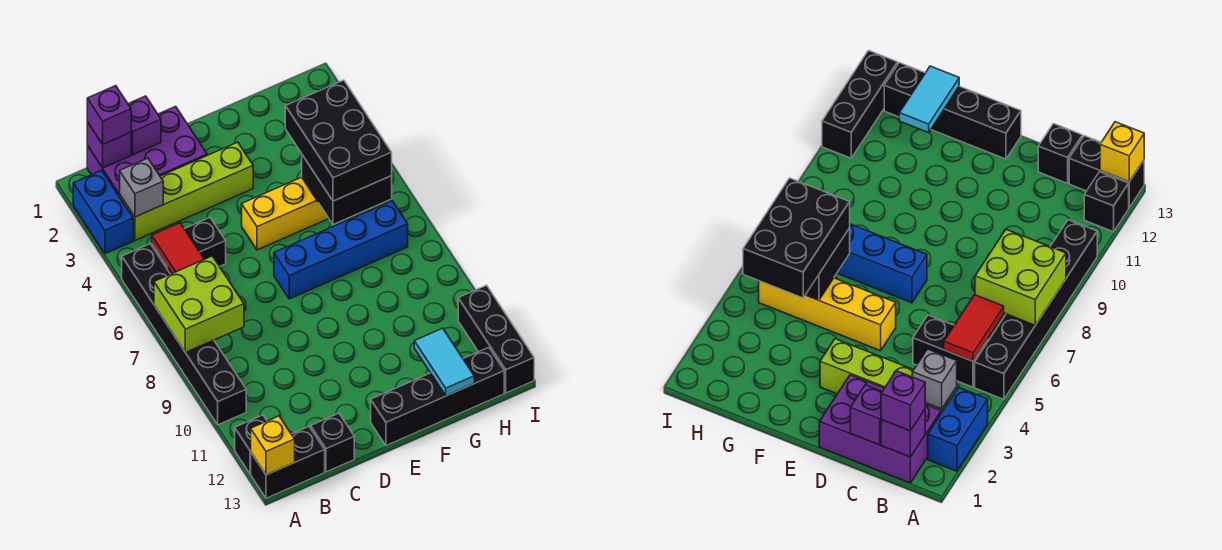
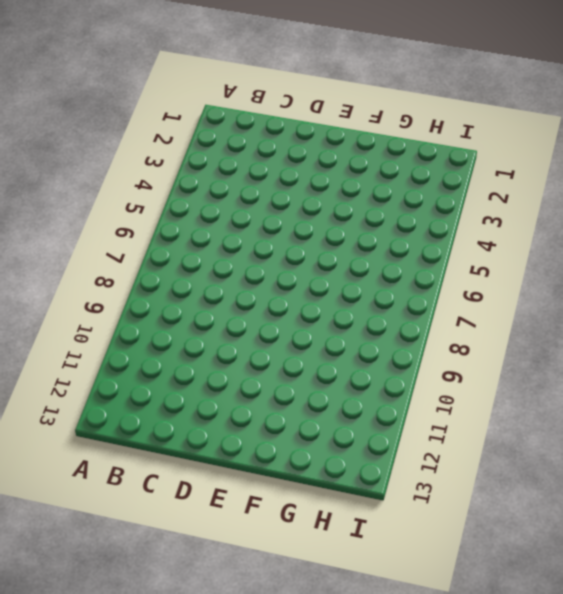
none -> blue 1x2 brick [73,170,133,254]
none -> black 1x6 brick [122,244,246,425]
none -> black 1x1 brick [235,415,267,474]

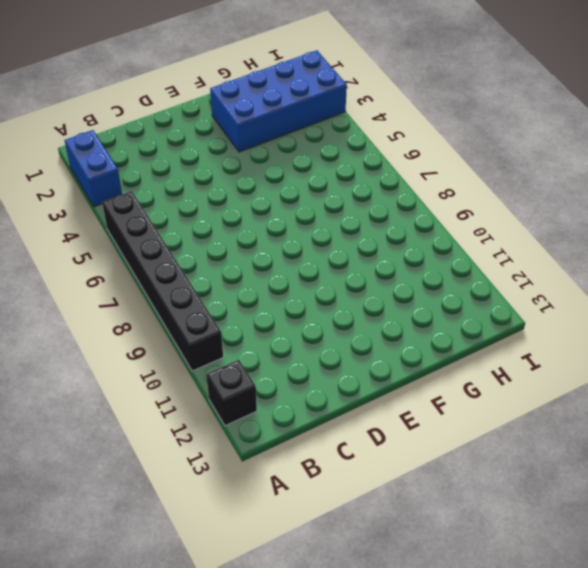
blue 2x4 brick [210,50,347,152] -> none
none -> black 1x2 brick [251,427,325,498]
none -> purple 2x3 brick [87,106,207,197]
none -> lime 1x4 brick [120,142,253,240]

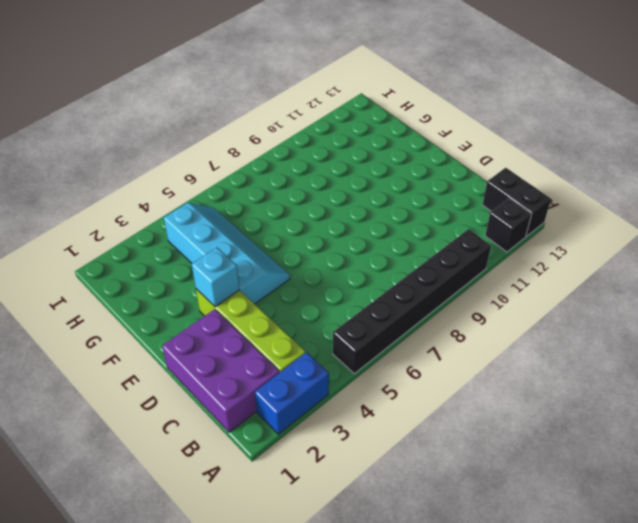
cyan 1x1 brick [192,247,240,307] -> none
cyan 2x4 slope [164,203,290,304] -> yellow 1x4 brick [242,177,329,250]
none -> black 1x2 brick [152,218,226,274]
none -> black 1x1 brick [311,413,354,472]
none -> blue 1x4 brick [274,201,408,299]

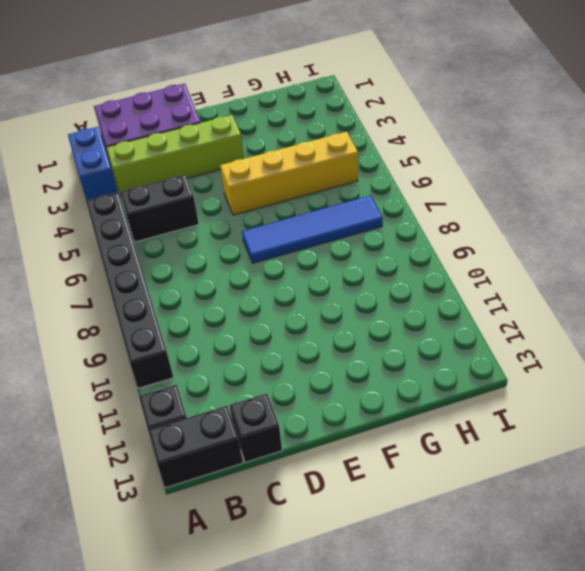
blue 1x4 tile [242,195,383,263] -> blue 1x4 brick [274,201,408,299]
none -> black 1x4 brick [371,347,504,446]
none -> black 1x3 brick [458,285,534,393]
none -> lime 2x2 brick [154,256,244,352]

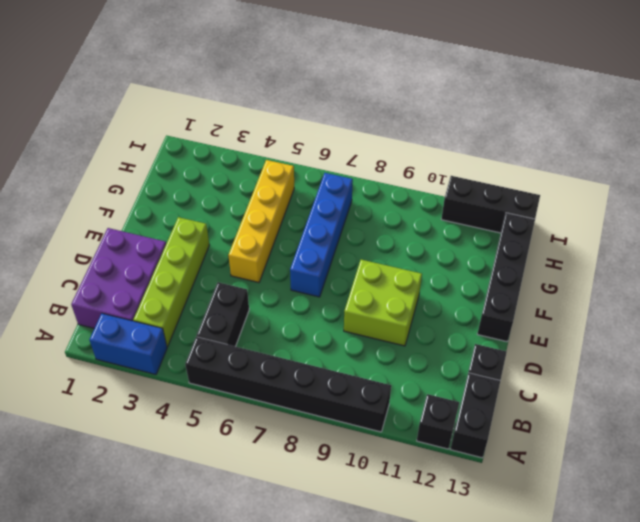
lime 2x2 brick [344,260,422,346] -> lime 2x2 brick moved to [154,256,244,352]
none -> yellow 1x1 brick [251,416,295,475]
none -> purple 1x1 brick [87,122,131,168]
none -> grey 1x1 brick [120,158,163,217]

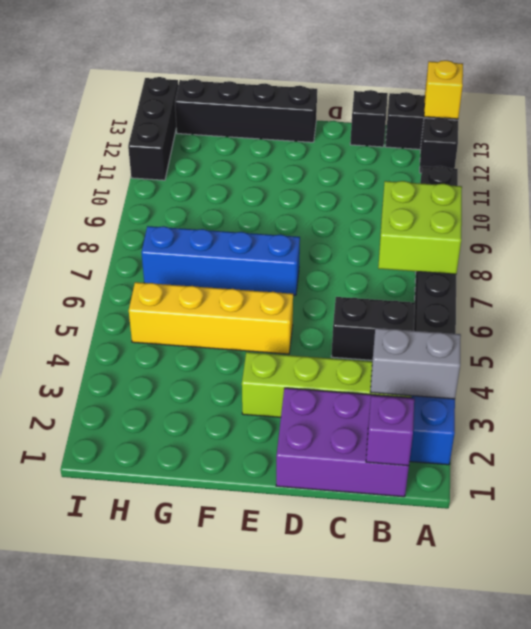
grey 1x2 brick [370,328,461,399] -> grey 1x1 brick [120,158,163,217]
none -> red 1x2 tile [152,223,204,273]
none -> purple 1x1 brick [128,96,161,155]
none -> black 2x2 brick [302,155,392,225]

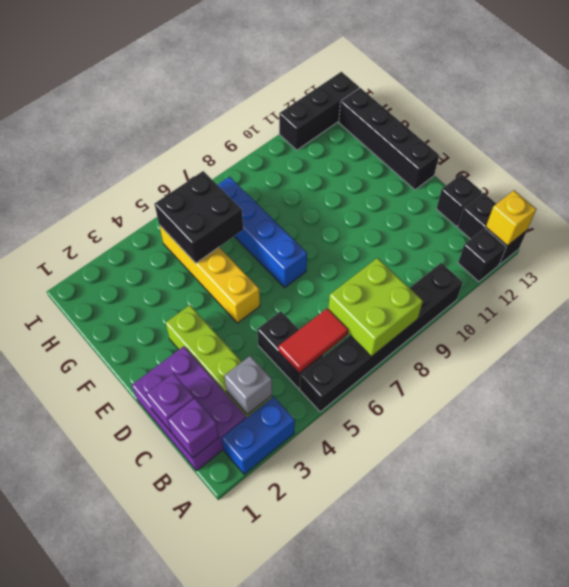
none -> cyan 1x2 tile [414,328,474,396]
none -> purple 1x1 brick [87,86,131,144]
none -> black 2x3 brick [285,80,392,201]

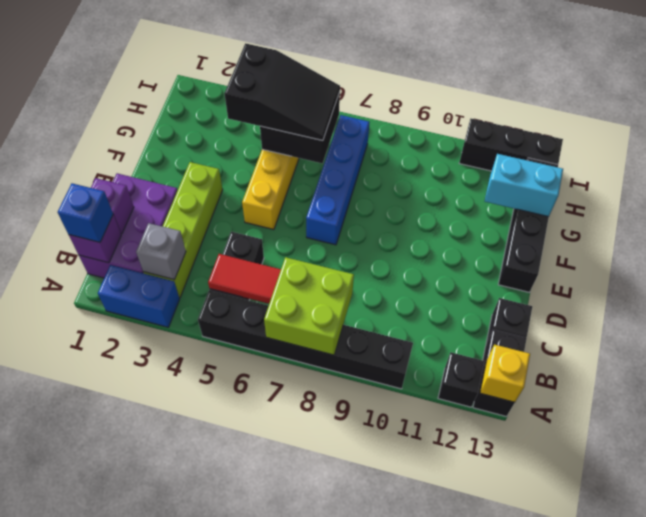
blue 1x1 brick [58,183,113,242] -> purple 1x1 brick [87,86,131,144]
black 2x3 slope [224,43,340,141] -> black 2x3 brick [285,80,392,201]
cyan 1x2 brick [485,154,563,217] -> cyan 1x2 tile [414,328,474,396]

